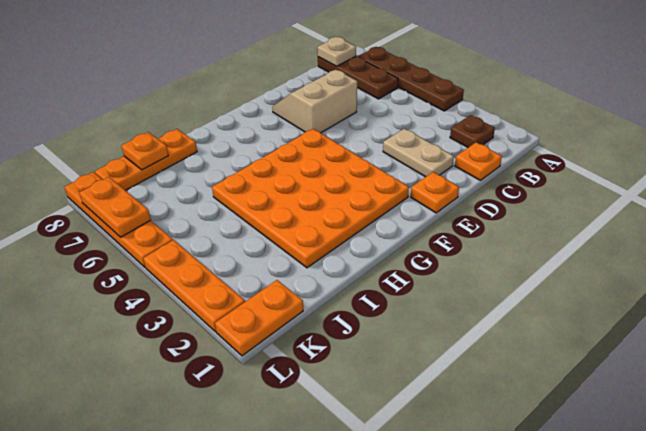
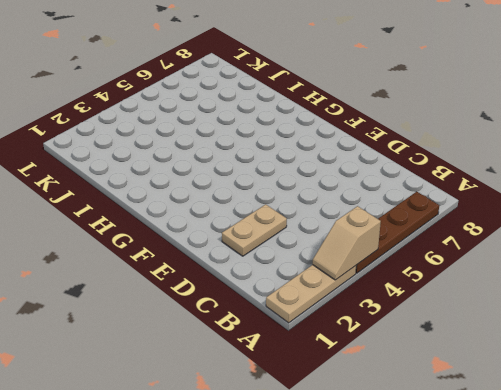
tan 1x3 plate [266,265,356,323] -> none
tan 1x2 slope [313,206,381,280] -> none
none -> brown 1x1 plate [450,115,495,147]
none -> brown 1x3 plate [318,56,398,99]
none -> orange 1x1 plate [455,142,502,180]

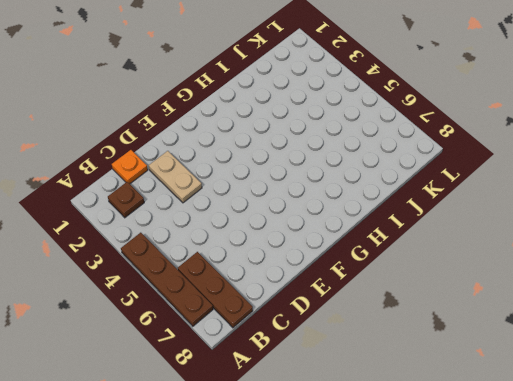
none -> tan 2x2 slope [272,69,357,133]
none -> orange 1x1 plate [411,172,459,213]
none -> orange 4x4 plate [212,129,409,268]

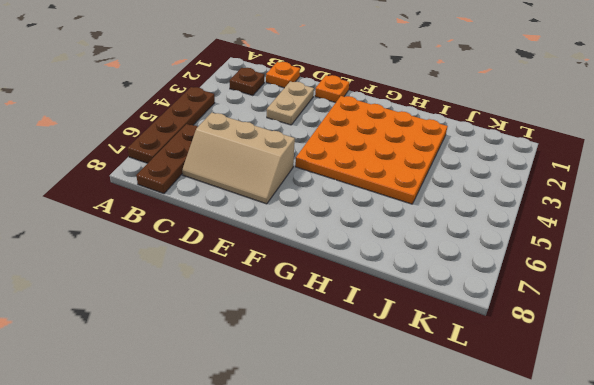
tan 2x3 slope [182,113,295,204] -> tan 2x2 slope [272,69,357,133]
none -> orange 1x3 plate [95,129,197,191]
none -> orange 1x2 plate [215,280,303,356]
none -> orange 1x3 plate [143,240,245,332]

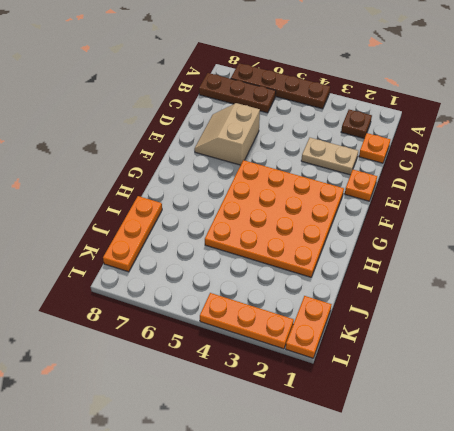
none -> orange 1x4 plate [64,172,173,267]
none -> tan 1x1 plate [317,37,356,66]
none -> orange 1x1 plate [121,132,168,170]

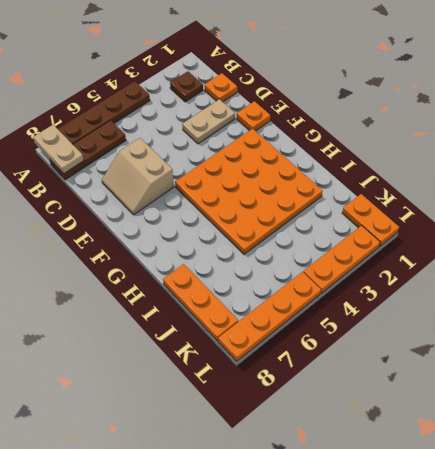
tan 1x2 plate [33,125,84,174] -> tan 1x1 plate [317,37,356,66]
none -> orange 1x1 plate [121,132,168,170]
none -> orange 1x2 plate [79,177,151,237]

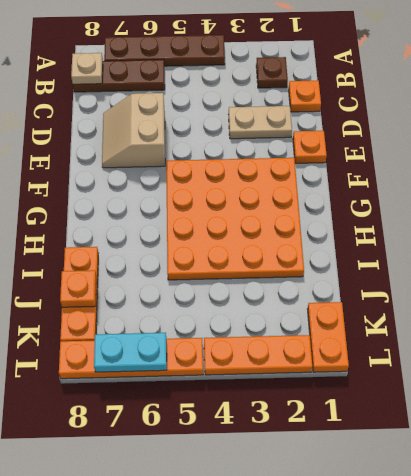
cyan 1x2 plate [94,333,167,372] -> orange 1x2 plate [79,177,151,237]

